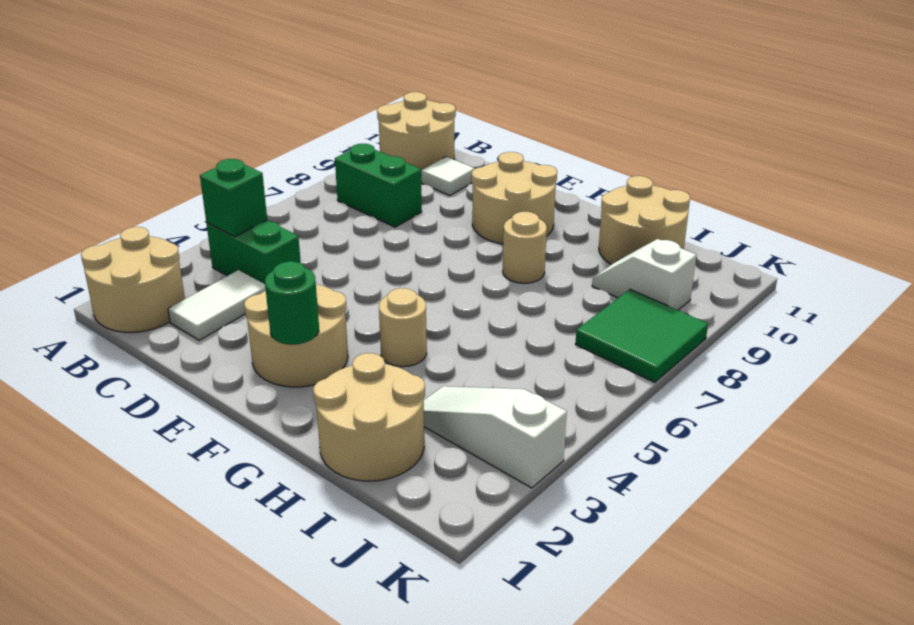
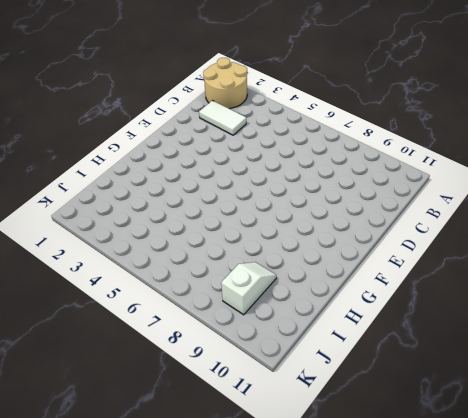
none -> tan 2x2 round brick [377,92,456,170]
none -> green 1x2 brick [206,220,301,284]
none -> green 1x2 brick [335,144,422,227]

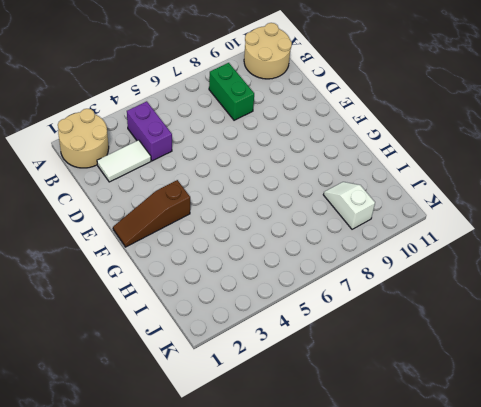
purple 1x2 brick [127,101,172,161] -> green 1x2 brick [206,220,301,284]
brown 1x3 slope [113,180,190,247] -> tan 2x2 round brick [244,284,348,387]
none -> white 1x1 tile [421,157,475,196]
none -> tan 2x2 round brick [471,152,557,244]
none -> tan 1x1 round brick [379,288,427,367]

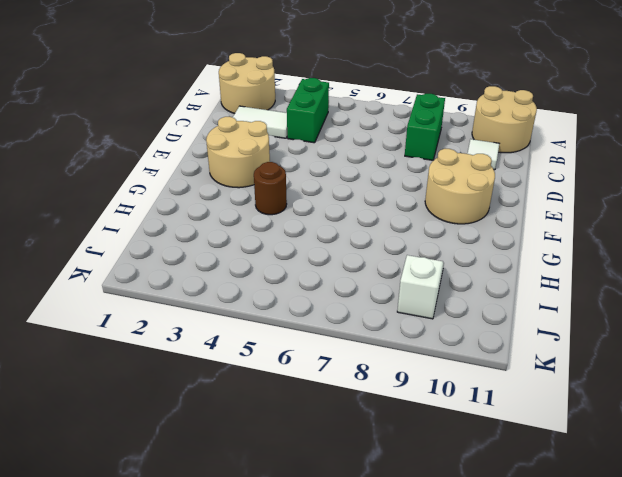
brown 1x1 round brick [254,162,287,215] -> tan 1x1 round brick [379,288,427,367]
none -> tan 1x1 round brick [503,212,547,283]
none -> tan 2x2 round brick [313,353,425,481]
none -> tan 2x2 round brick [599,176,690,265]

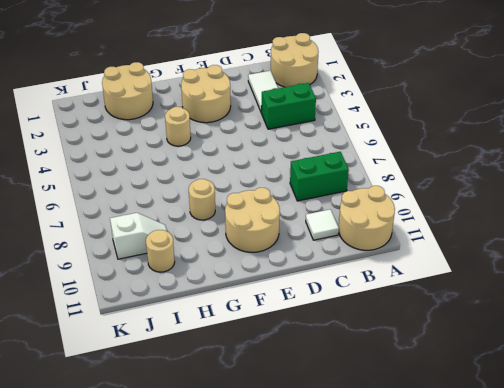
tan 1x1 round brick [146,230,175,272] -> tan 2x2 round brick [599,176,690,265]
none -> white 1x3 slope [424,386,567,488]
none -> green 2x2 tile [575,289,708,382]
none -> green 1x1 brick [200,159,267,237]

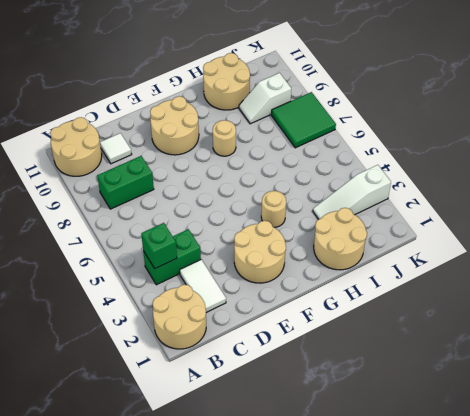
none -> green 1x1 round brick [265,261,319,345]

